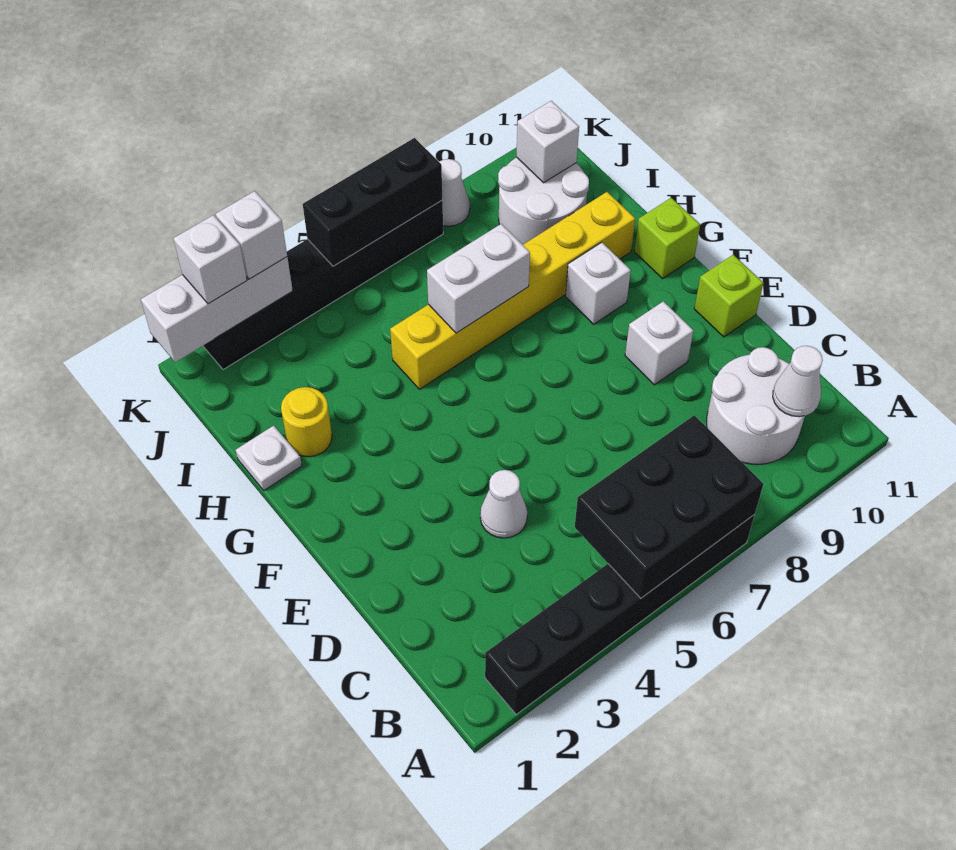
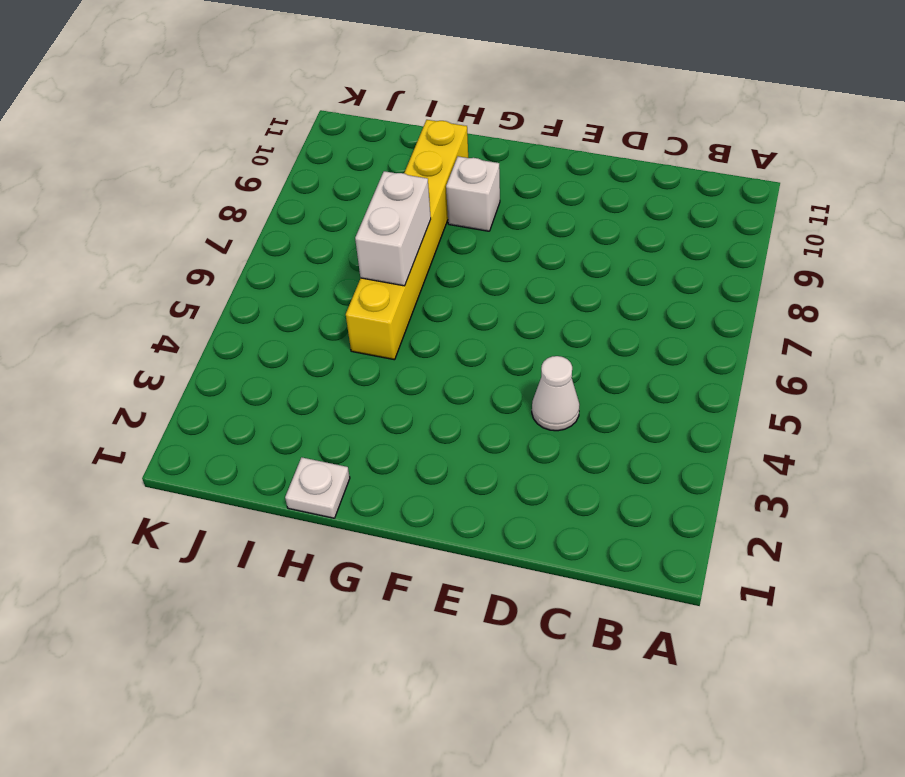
none -> black 1x6 brick [485,515,754,714]
none -> white 2x2 round brick [707,347,805,464]
none -> white 1x1 brick [625,301,694,385]

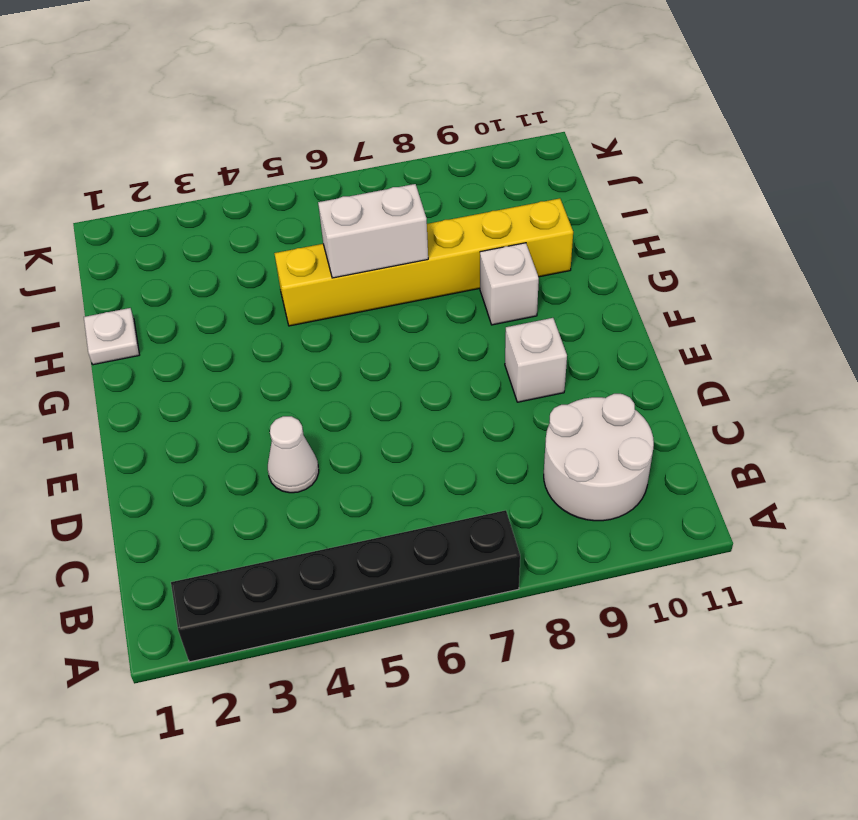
none -> lime 1x1 brick [694,255,764,337]
none -> lime 1x1 brick [634,198,700,279]
none -> yellow 1x1 round brick [281,387,332,457]

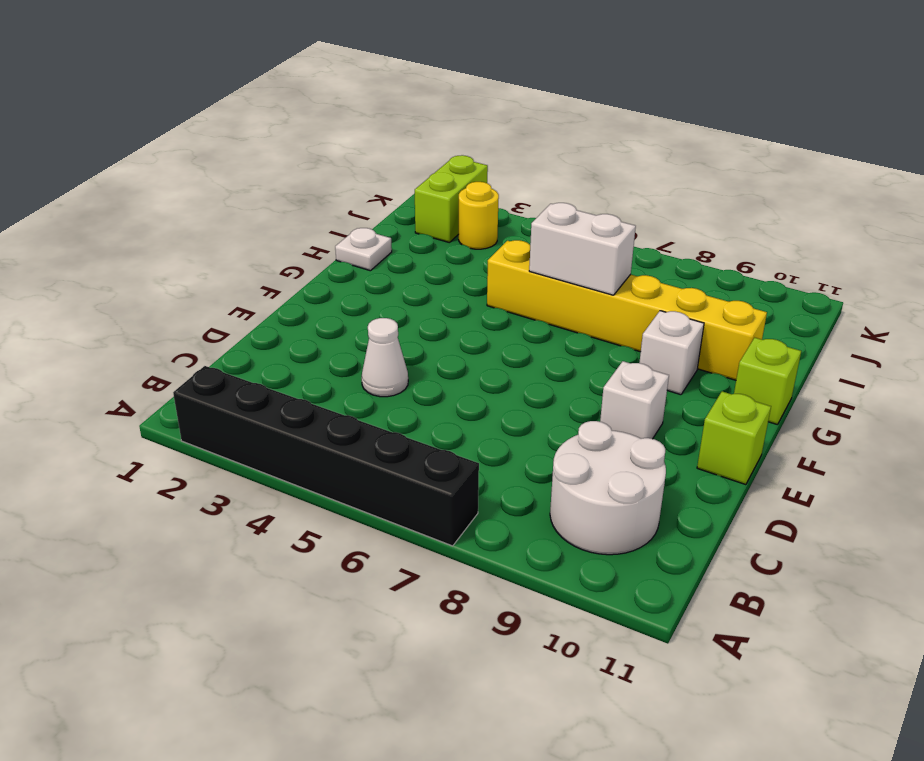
lime 1x2 brick [415,155,488,243] -> black 1x6 brick [203,201,443,370]
yellow 1x1 round brick [459,182,499,249] -> yellow 1x1 round brick moved to [281,387,332,457]
none -> white 2x2 round brick [498,157,589,245]
none -> white 1x1 cone [439,159,470,226]
none -> black 2x3 brick [575,415,763,598]

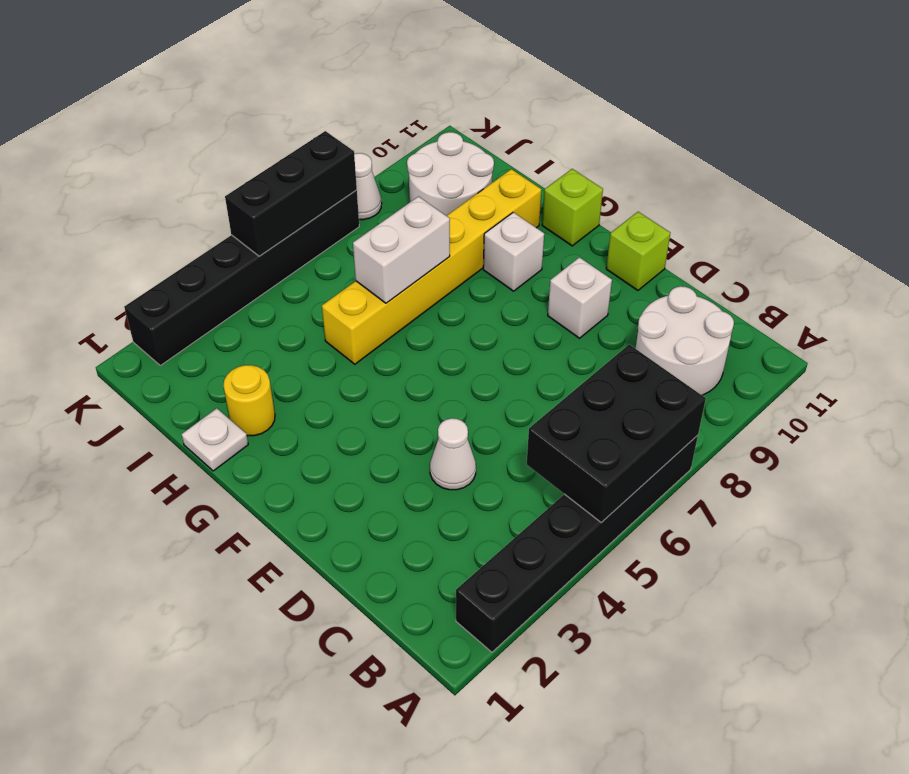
none -> white 1x1 cone [773,346,823,417]
none -> white 1x1 brick [516,101,579,183]
none -> white 1x3 brick [141,257,293,362]

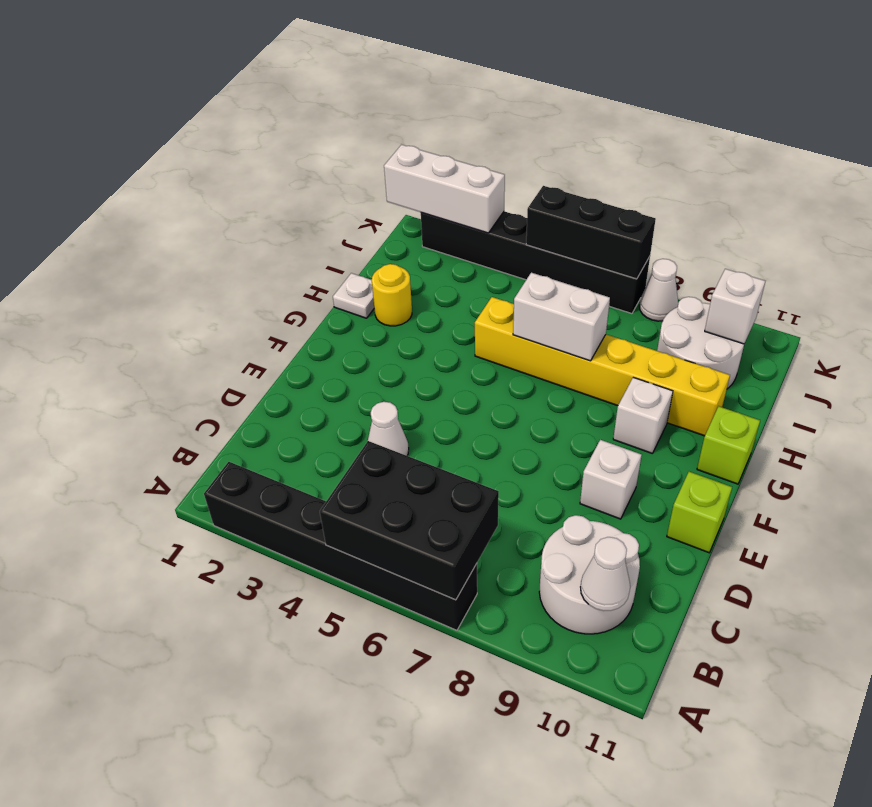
none -> white 1x1 brick [174,215,247,304]
none -> white 1x1 brick [216,191,287,279]

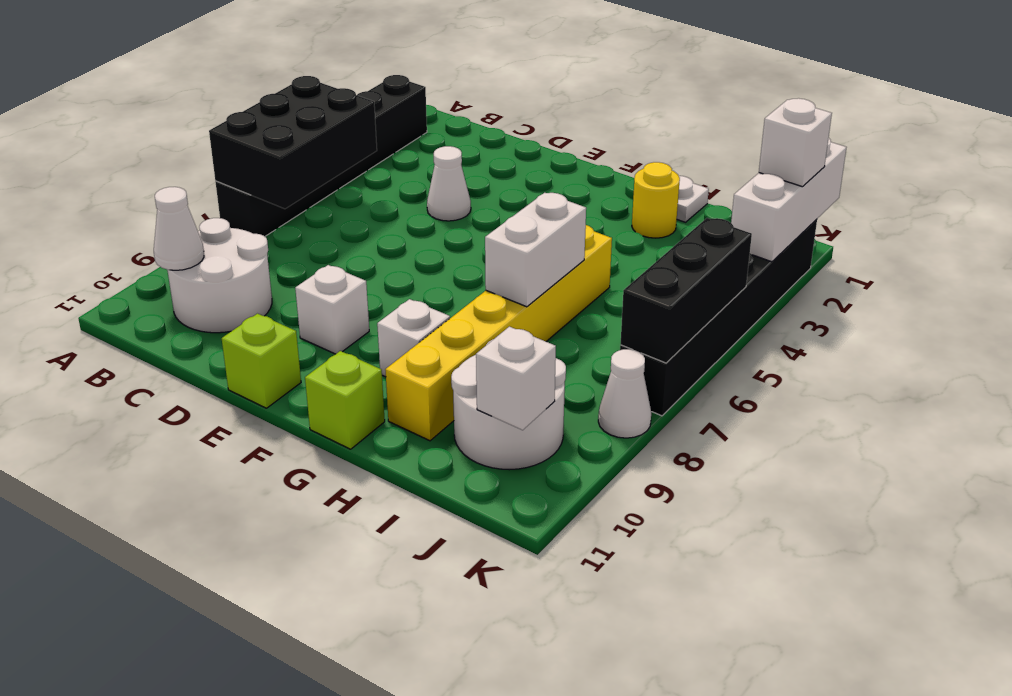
none -> white 1x1 brick [216,191,287,279]

